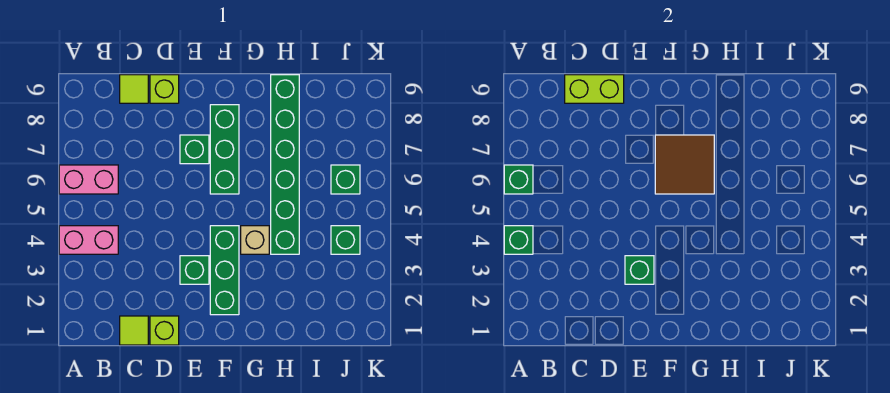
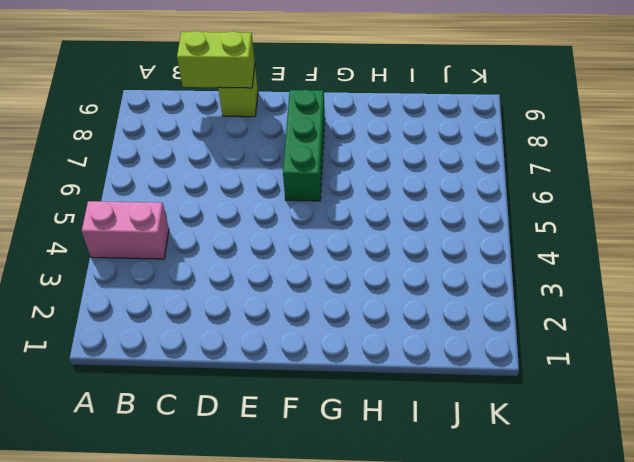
none -> pink 1x2 brick [59,165,118,194]
none -> lime 1x1 tile [120,316,148,345]
none -> lime 1x1 tile [120,75,148,103]

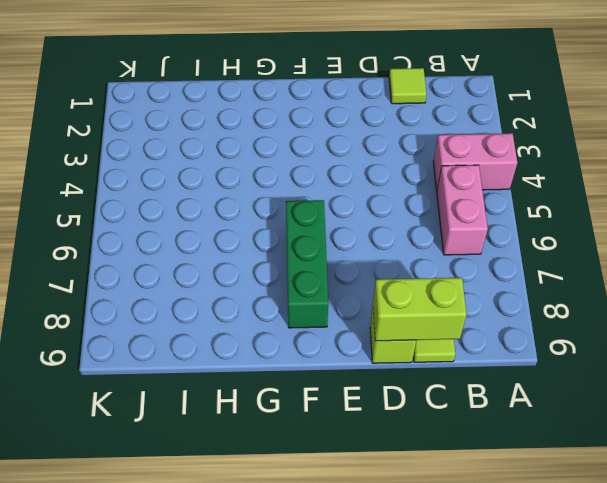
pink 1x2 brick [437,165,488,255] -> pink 1x2 brick turned to [59,165,118,194]
none -> lime 1x1 brick [150,316,179,345]
none -> green 1x1 brick [180,256,209,284]
none -> green 1x1 brick [180,135,209,164]

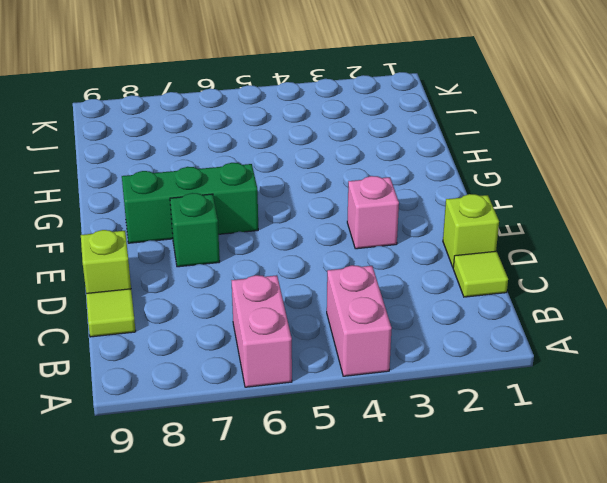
pink 1x1 brick [347,176,399,249] -> green 1x1 brick [180,256,209,284]
none -> green 1x3 brick [210,226,239,315]
none -> tan 1x1 brick [241,226,269,254]
none -> green 1x6 brick [271,75,299,254]

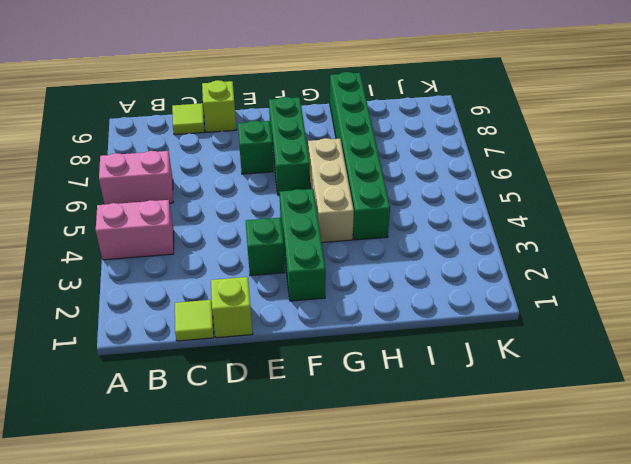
tan 1x3 brick [308,138,354,242] -> tan 1x1 brick [241,226,269,254]
none -> green 1x1 brick [331,226,360,254]
none -> green 1x1 brick [331,165,360,194]
none -> green 1x1 brick [504,226,533,254]

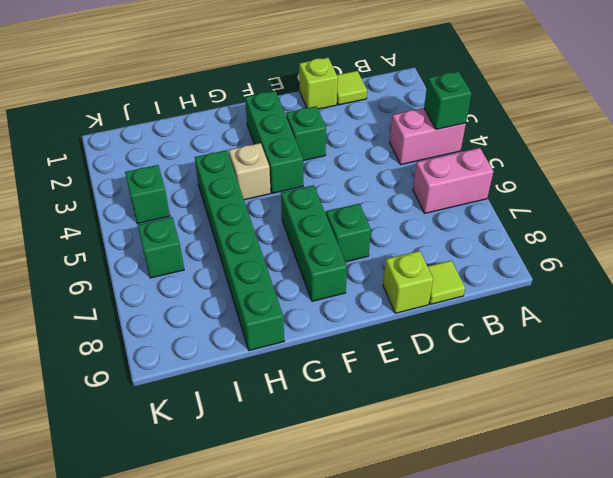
none -> green 1x1 brick [504,165,533,194]
none -> lime 1x2 brick [565,75,624,103]
none -> green 1x1 brick [625,256,654,284]

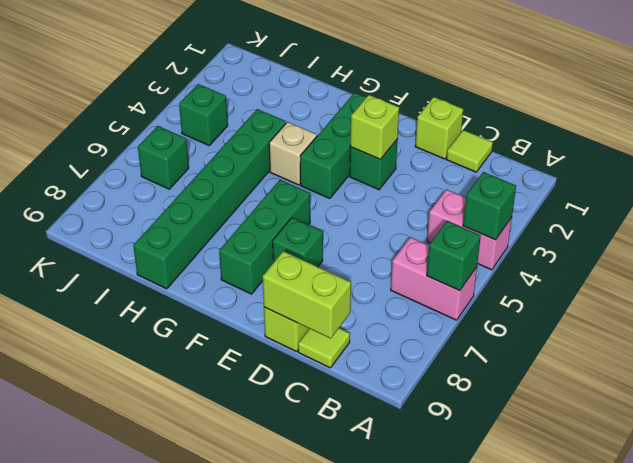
lime 1x1 brick [350,95,399,160] -> green 1x1 brick [625,256,654,284]
none -> brown 2x2 tile [655,135,714,194]

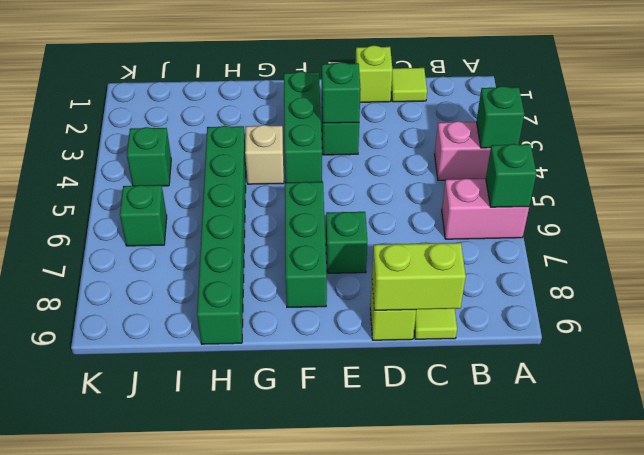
none -> brown 2x2 tile [655,135,714,194]

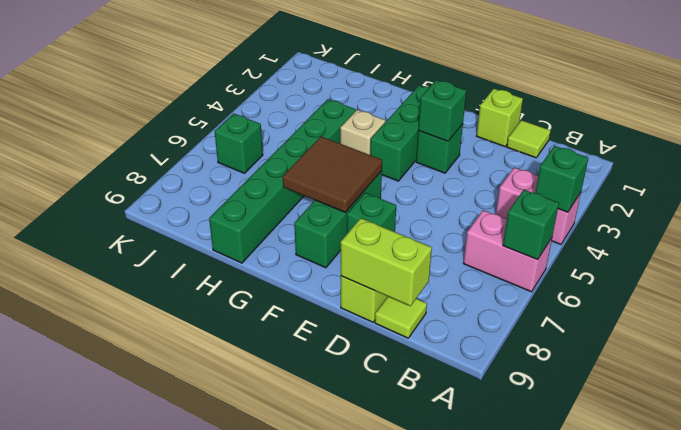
none -> green 1x1 brick [331,226,360,254]

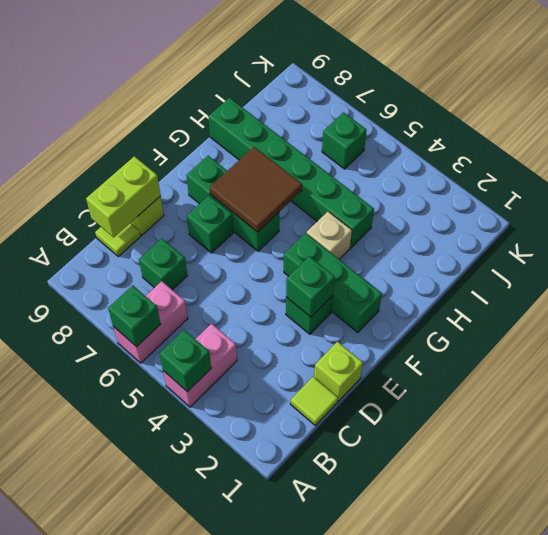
green 1x1 brick [139,238,187,290] -> green 1x1 brick moved to [331,226,360,254]

